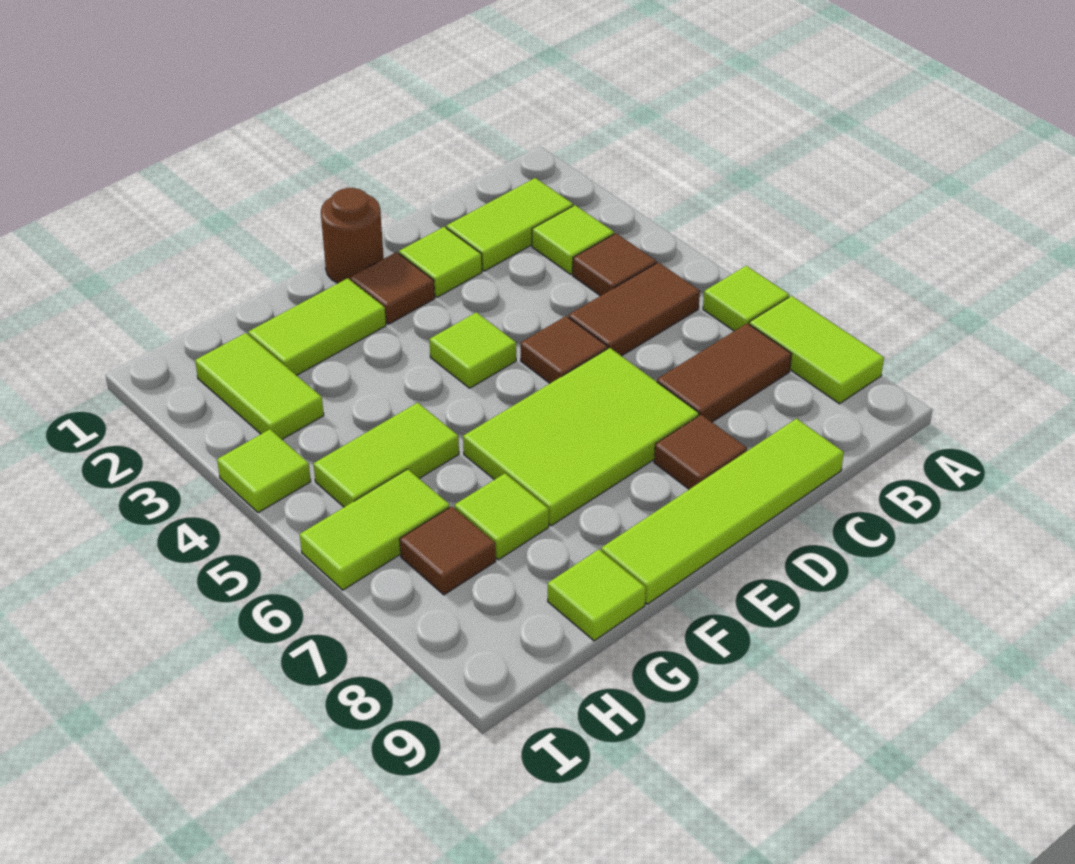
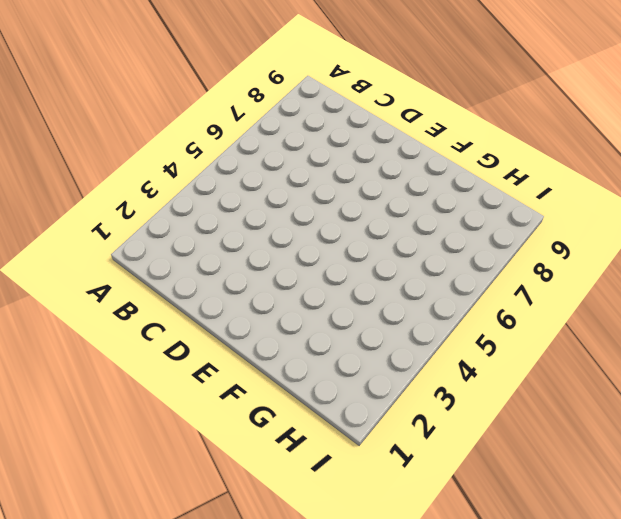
none -> lime 1x1 tile [703,266,789,331]
none -> lime 1x2 tile [749,296,884,404]
none -> lime 1x2 tile [446,178,573,271]

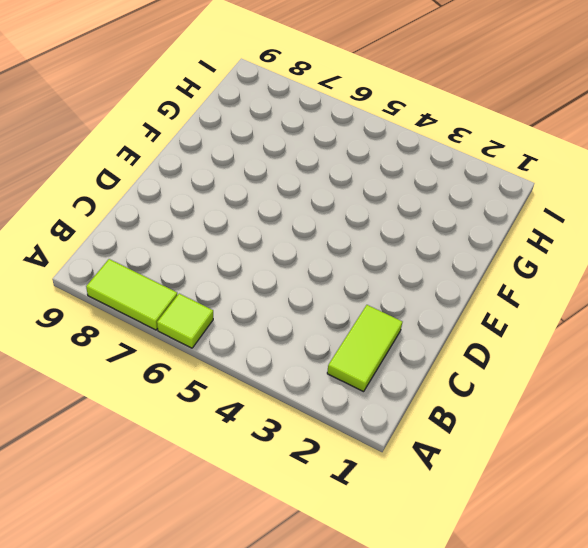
none -> lime 1x1 tile [532,205,614,274]
none -> brown 1x1 tile [573,233,656,296]
none -> brown 1x2 tile [569,262,700,356]

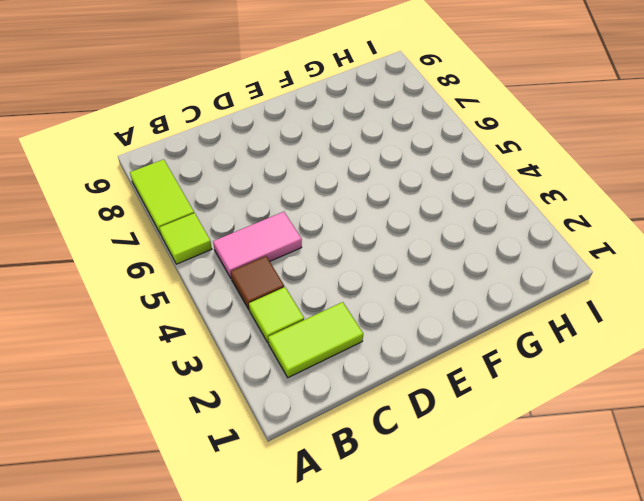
pink 1x2 tile [213,212,302,278] -> brown 1x2 tile [569,262,700,356]
none -> brown 1x2 tile [657,323,792,422]
none -> lime 1x4 tile [601,419,844,604]
none -> lime 1x1 tile [399,227,482,297]

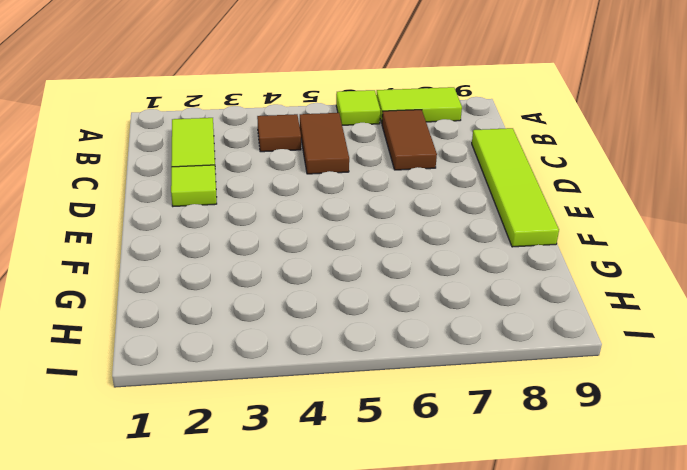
none -> lime 1x1 tile [532,205,614,274]
none -> brown 1x1 tile [521,316,608,383]
none -> lime 2x3 tile [463,348,699,526]

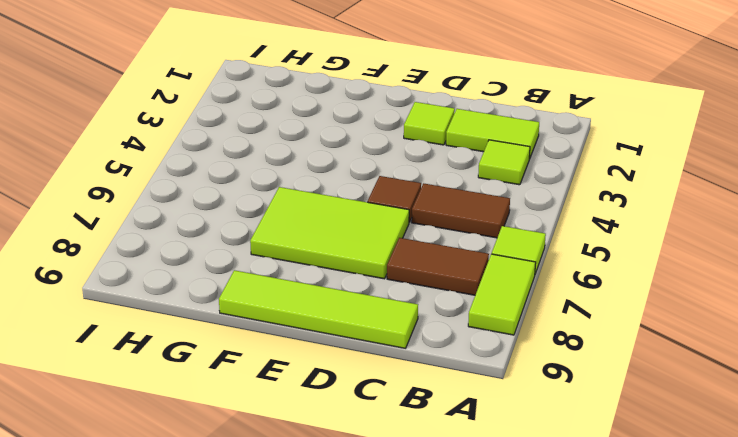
none -> brown 1x1 tile [573,233,656,296]
none -> brown 1x1 tile [654,415,747,489]
none -> brown 1x1 round brick [321,188,384,283]

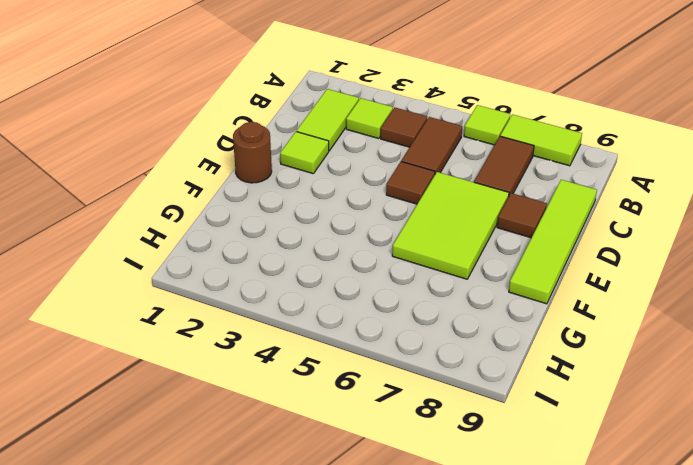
none -> brown 1x1 tile [350,252,435,324]
none -> lime 1x1 tile [429,312,516,388]
none -> lime 1x2 tile [248,278,386,376]

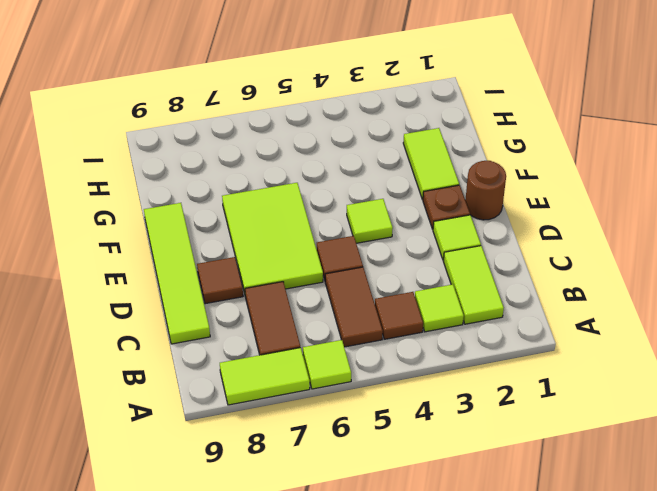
brown 1x1 plate [423,185,470,229] -> brown 1x1 tile [350,252,435,324]
none -> lime 1x2 tile [314,403,459,507]
none -> lime 1x1 tile [454,474,549,560]
none -> lime 1x1 tile [548,549,646,641]

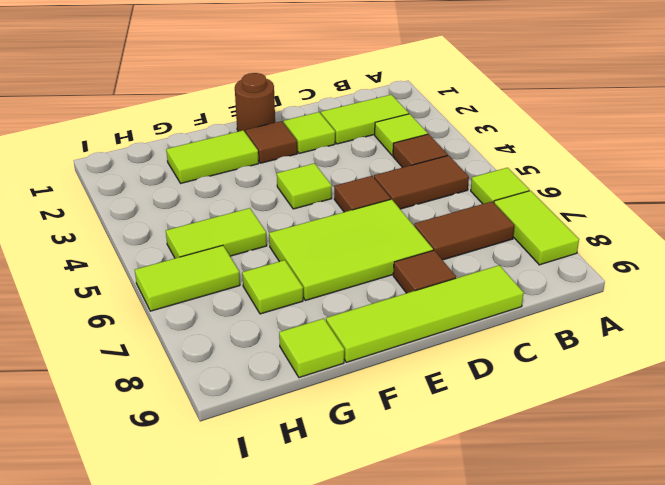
none -> lime 1x2 tile [195,333,324,439]
none -> brown 1x1 tile [400,506,496,595]
none -> lime 1x1 tile [217,429,311,513]

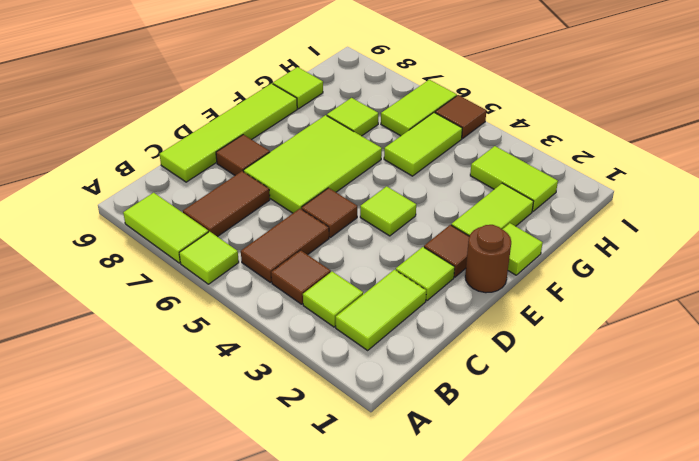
lime 1x1 tile [503,223,543,275] -> lime 1x1 tile moved to [217,429,311,513]
brown 1x1 tile [435,95,486,138] -> brown 1x1 tile moved to [400,506,496,595]

